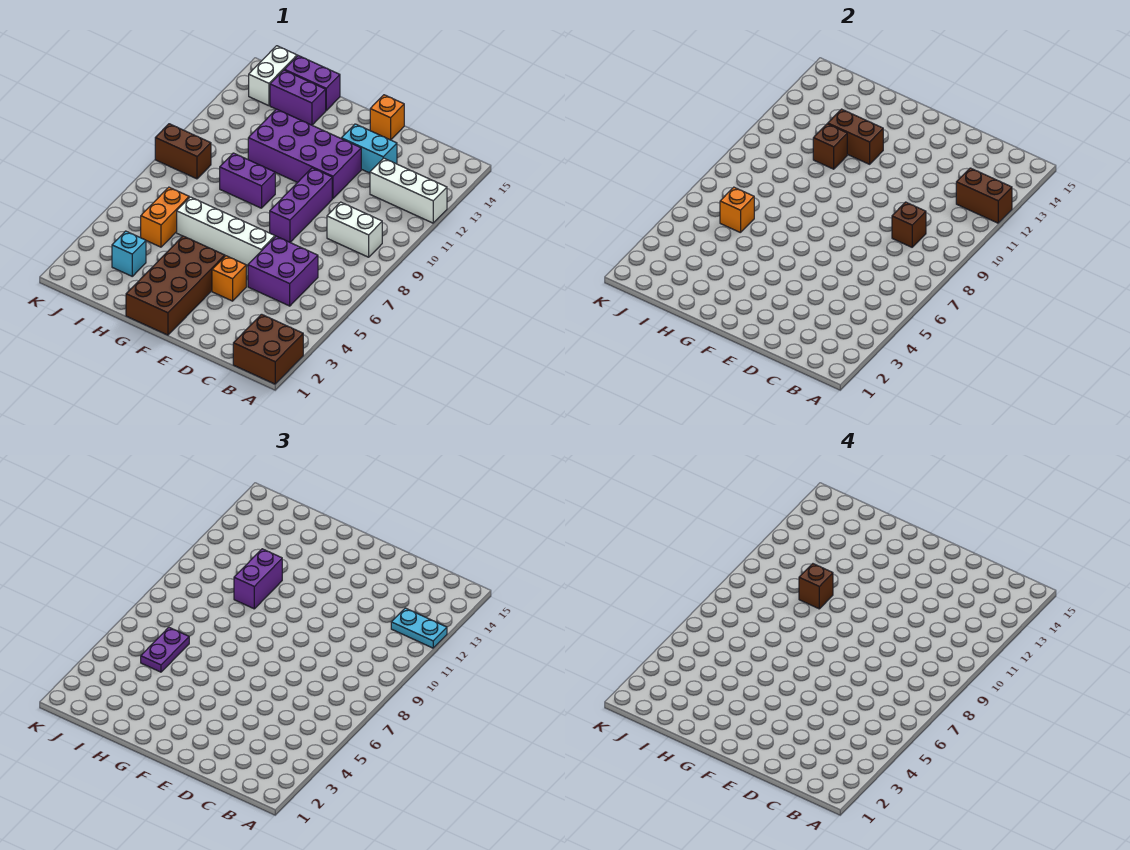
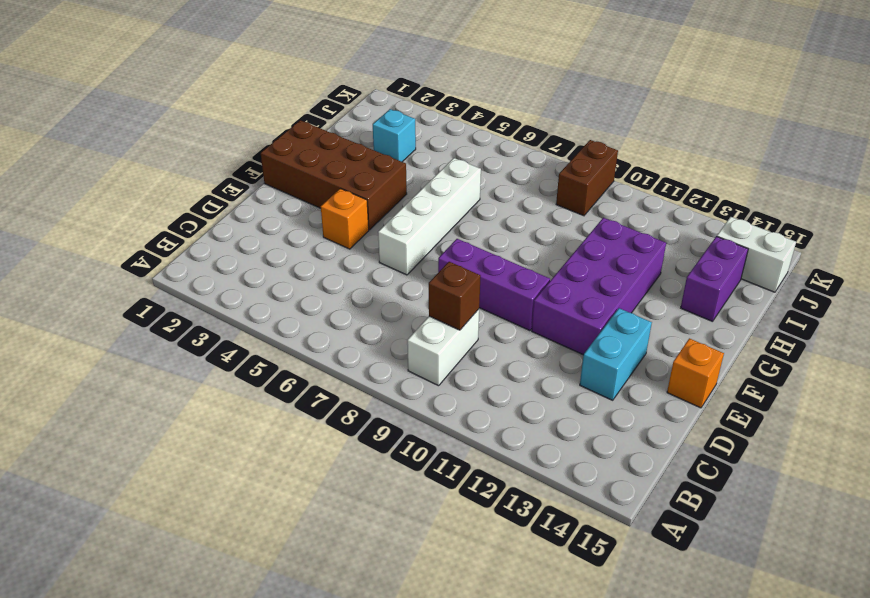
none -> brown 2x2 brick [233,314,303,384]
none -> white 1x3 brick [370,158,447,223]
none -> purple 2x2 brick [248,236,318,306]

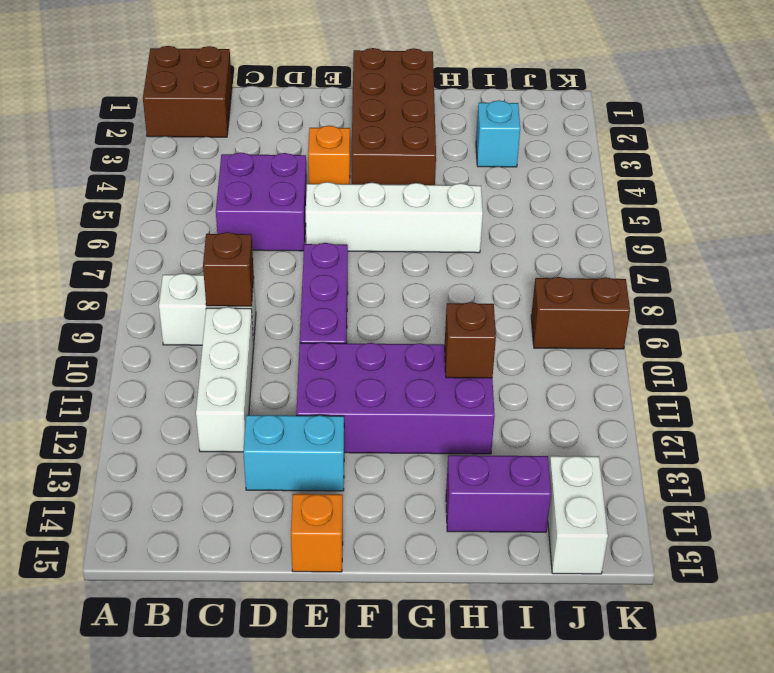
white 1x3 brick [196,307,254,452] -> white 1x3 brick turned to [370,158,447,223]
none -> purple 1x2 brick [220,153,275,208]
none -> purple 1x2 brick [285,56,340,110]
none -> orange 1x2 brick [141,187,189,247]

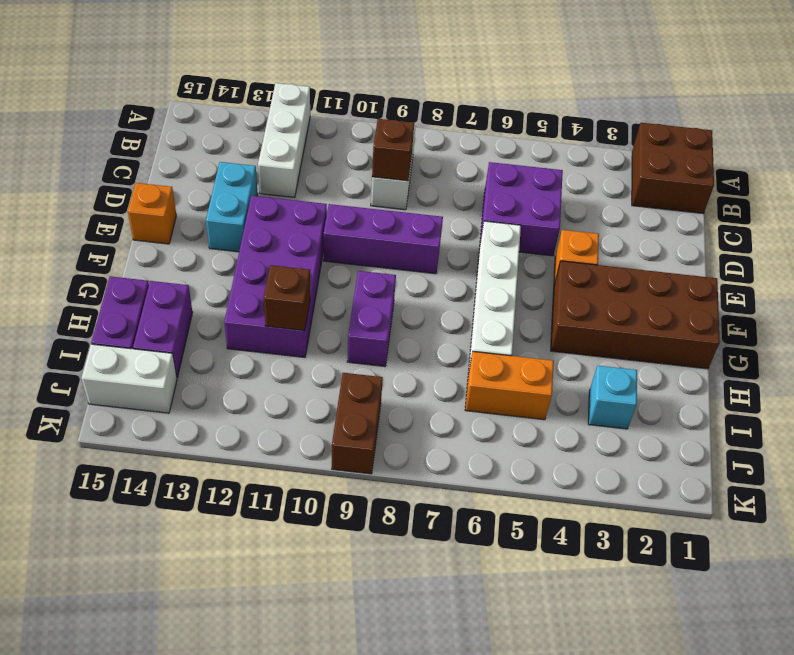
none -> brown 1x2 brick [956,168,1012,223]
none -> brown 1x2 brick [828,109,883,164]
none -> orange 1x1 brick [720,187,754,233]

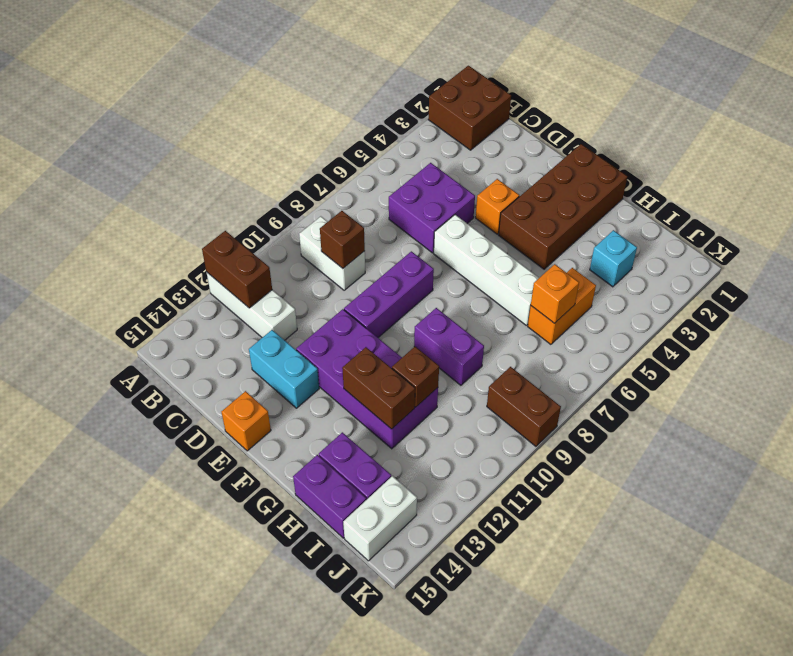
none -> cyan 1x2 plate [391,608,447,648]
none -> purple 1x2 brick [234,549,282,609]
none -> purple 1x2 plate [141,627,189,672]

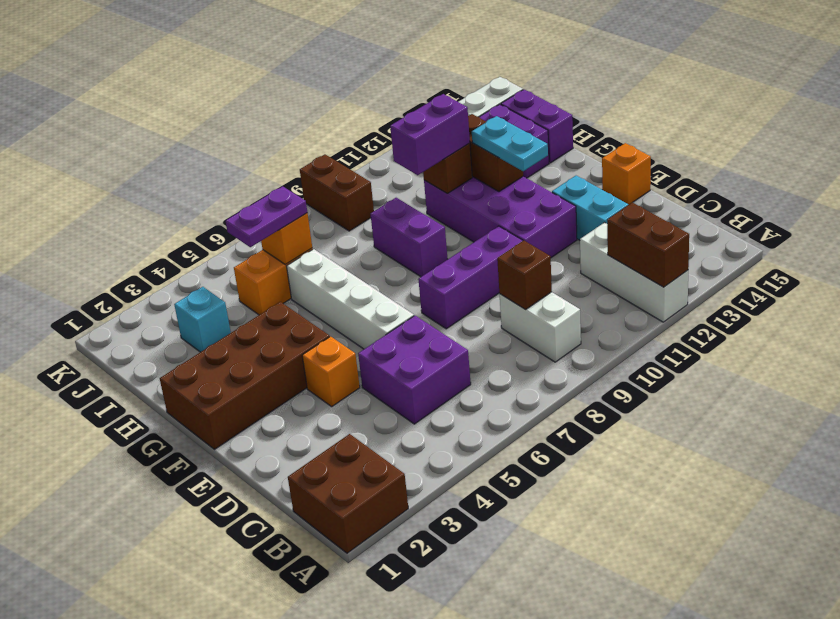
cyan 1x2 plate [472,116,548,171] -> cyan 1x2 plate moved to [391,608,447,648]
none -> brown 1x1 brick [799,564,833,609]

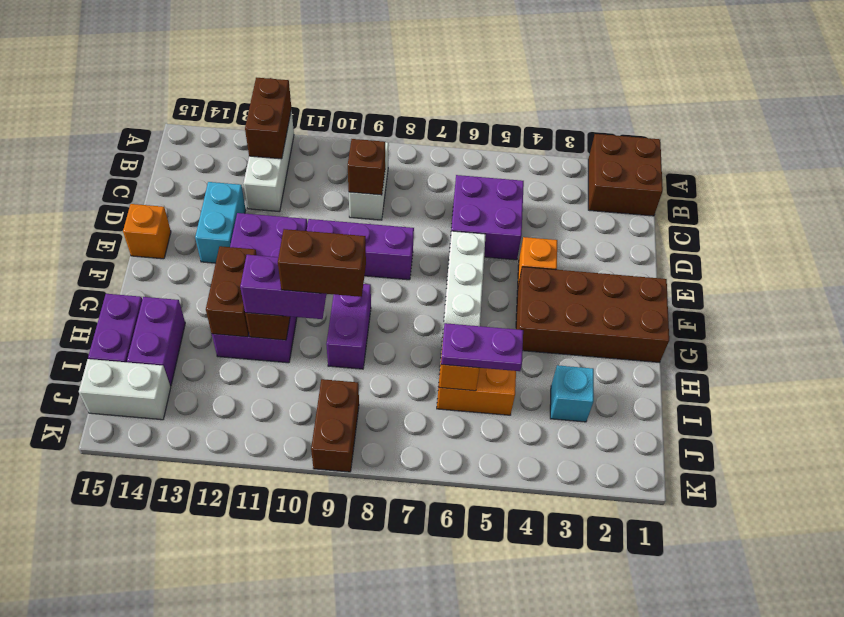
brown 1x2 brick [278,229,366,297] -> brown 1x1 brick [799,564,833,609]
none -> cyan 1x2 plate [391,608,447,648]

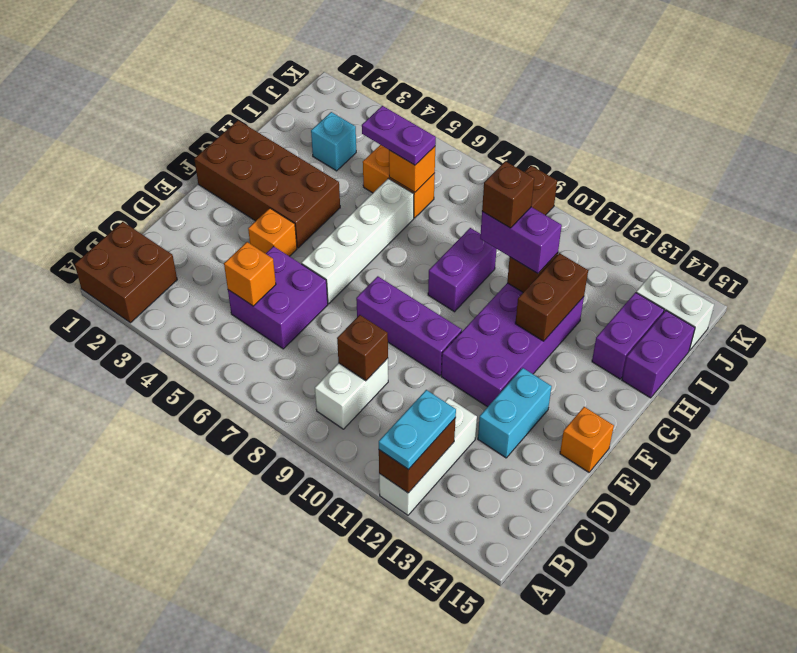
orange 1x1 brick [224,242,276,306] -> none

